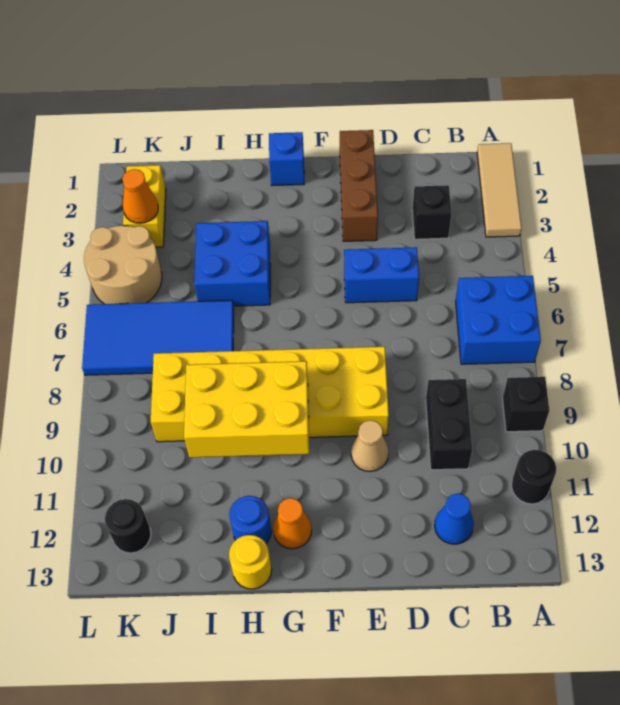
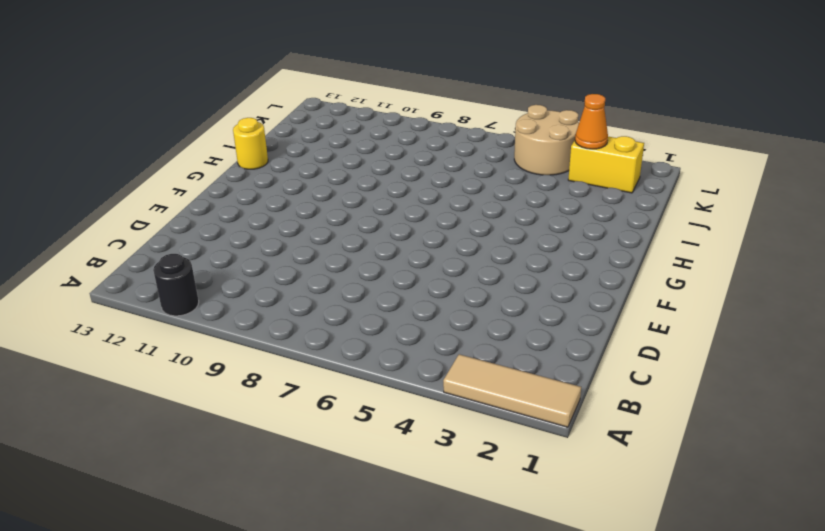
none -> blue 2x2 brick [456,276,541,364]
none -> black 1x1 brick [502,377,549,432]
none -> black 1x1 brick [412,185,451,239]

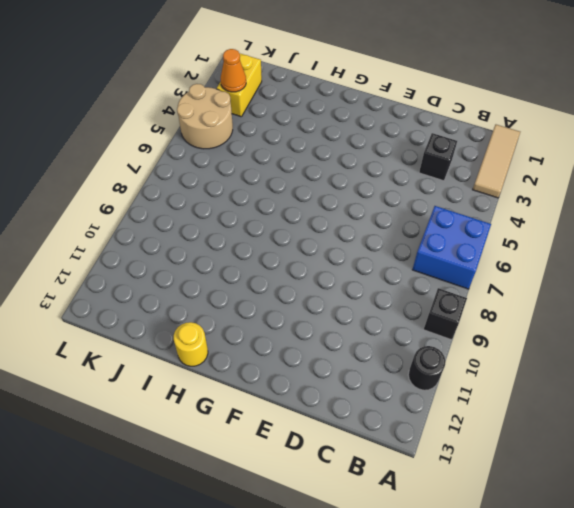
none -> black 1x2 brick [426,379,472,470]
none -> blue 1x1 cone [435,493,474,544]
none -> blue 1x2 brick [344,247,419,303]

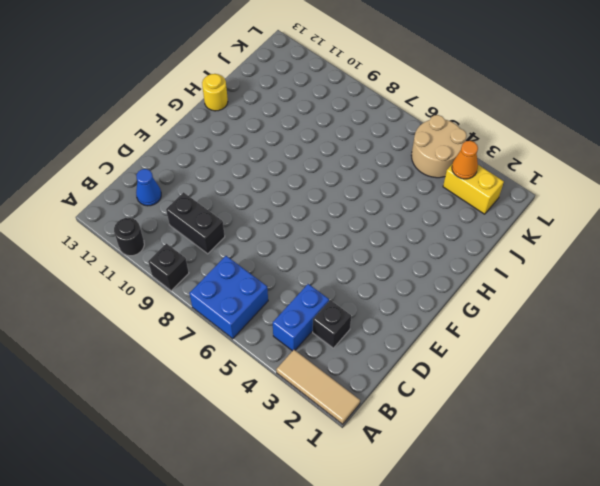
blue 1x2 brick [273,284,329,351] -> blue 1x2 brick moved to [344,247,419,303]
none -> brown 1x3 brick [340,130,378,241]
none -> yellow 2x6 brick [151,347,389,442]
none -> tan 1x1 cone [351,420,389,472]

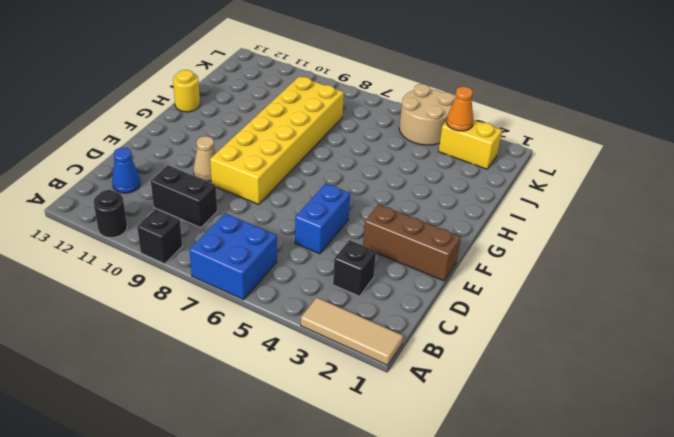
none -> blue 1x1 brick [269,132,304,186]
none -> orange 1x1 cone [273,498,312,549]
none -> blue 2x2 brick [194,221,270,306]

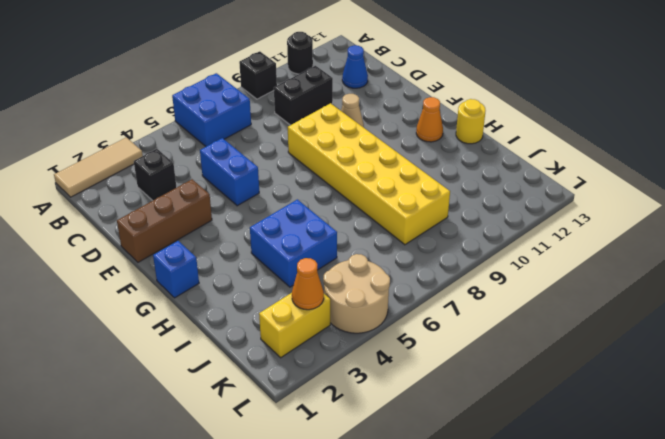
none -> blue 1x1 round brick [229,496,271,543]
none -> blue 2x4 tile [82,300,234,375]
none -> black 1x1 round brick [105,499,151,553]

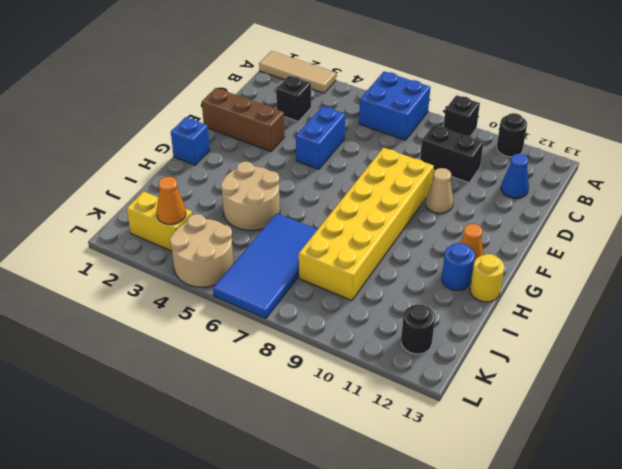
tan 2x2 round brick [221,162,280,231] -> blue 2x2 brick [194,221,270,306]
none -> yellow 2x3 brick [184,361,309,457]

